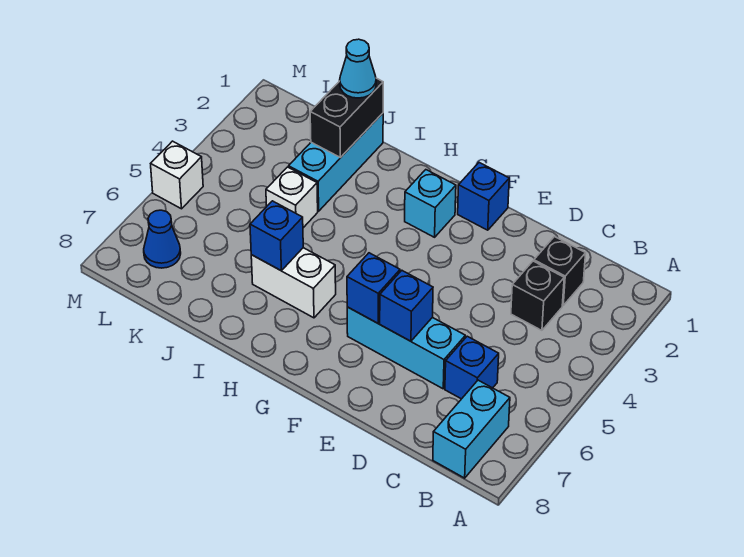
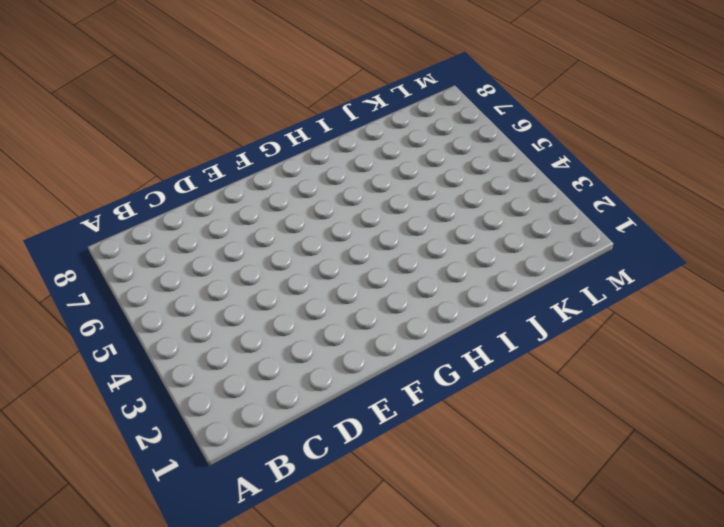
none -> cyan 1x2 brick [433,380,510,478]
none -> black 1x1 brick [534,237,586,305]
none -> black 1x1 brick [511,261,564,330]

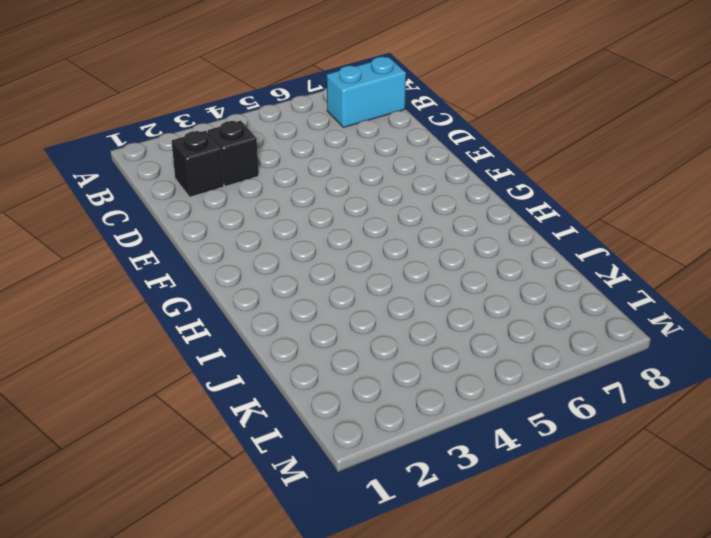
none -> blue 1x1 brick [445,336,499,399]
none -> cyan 1x3 brick [347,307,465,389]
none -> blue 1x1 brick [458,163,509,230]

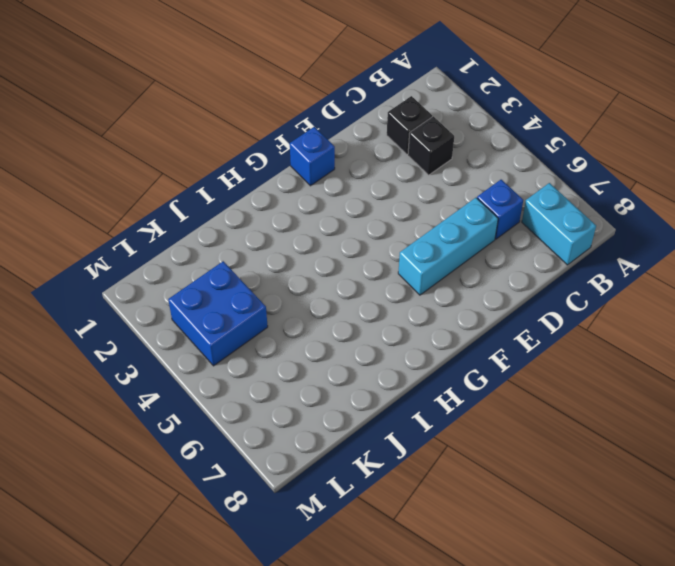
blue 2x2 brick [168,261,268,366] -> none
none -> cyan 1x1 brick [405,170,456,237]
none -> white 1x2 brick [251,248,336,318]
none -> cyan 1x3 brick [289,113,383,211]

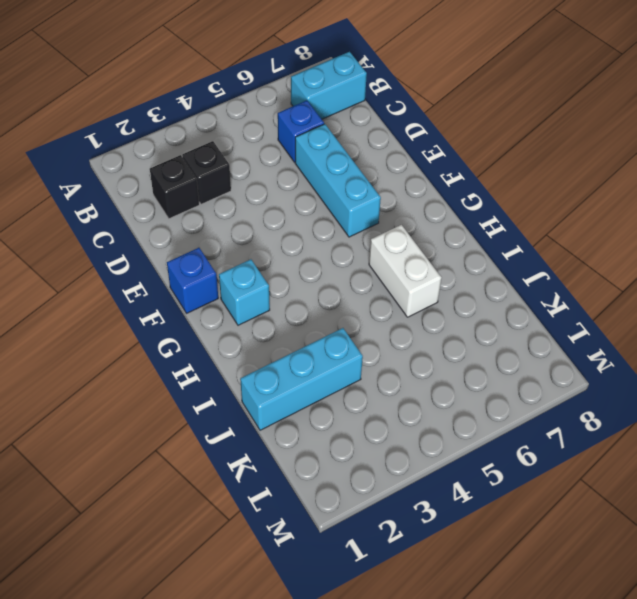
none -> white 1x1 brick [266,167,318,228]
none -> blue 1x1 cone [144,210,181,268]
none -> white 1x1 brick [151,141,203,209]

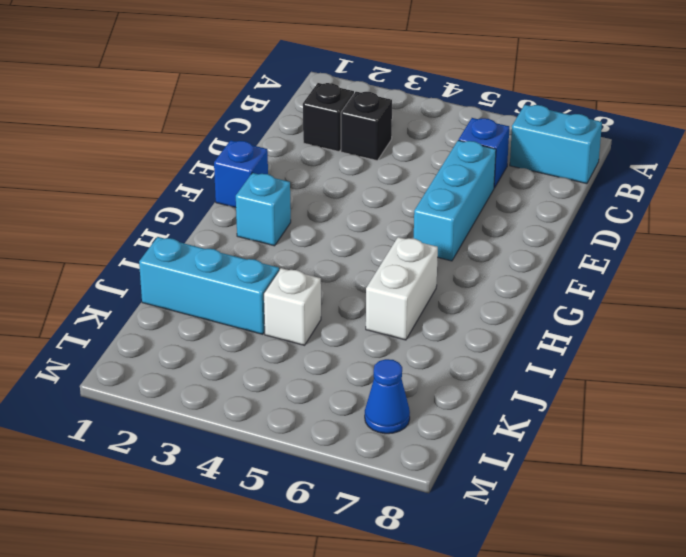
none -> white 1x1 brick [151,141,203,209]
none -> blue 1x1 brick [380,270,433,341]
none -> blue 1x1 brick [347,253,400,323]

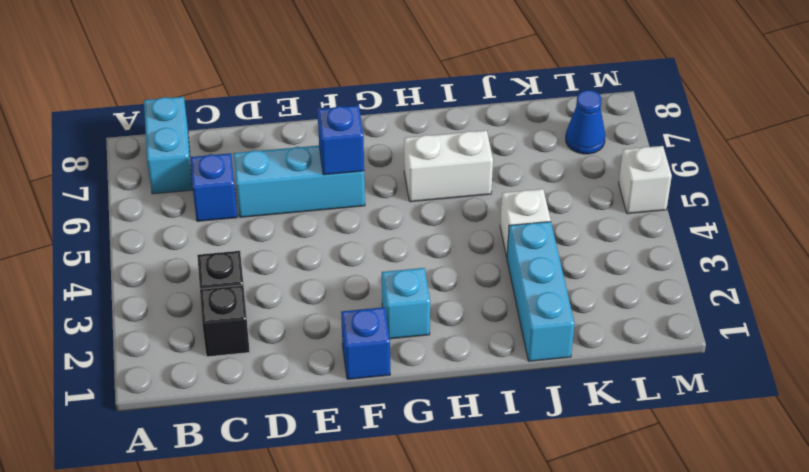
none -> blue 1x1 brick [380,270,433,341]
none -> blue 1x1 brick [250,201,303,271]
none -> black 1x2 brick [310,78,383,158]

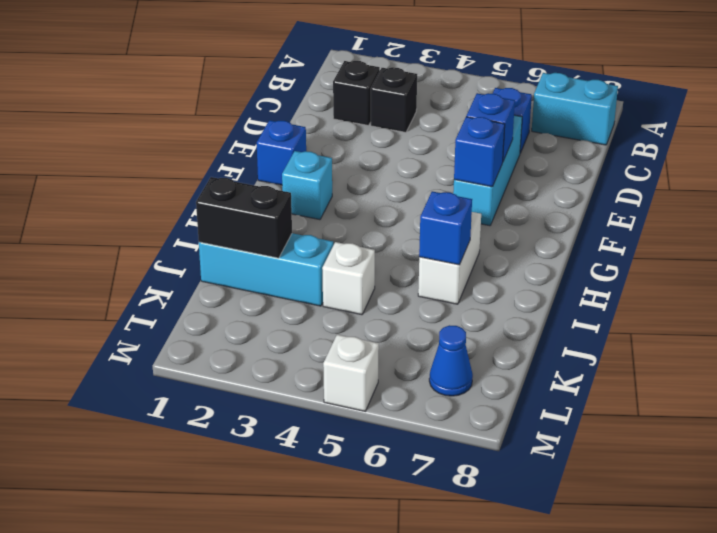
none -> cyan 1x1 cone [340,39,376,98]

